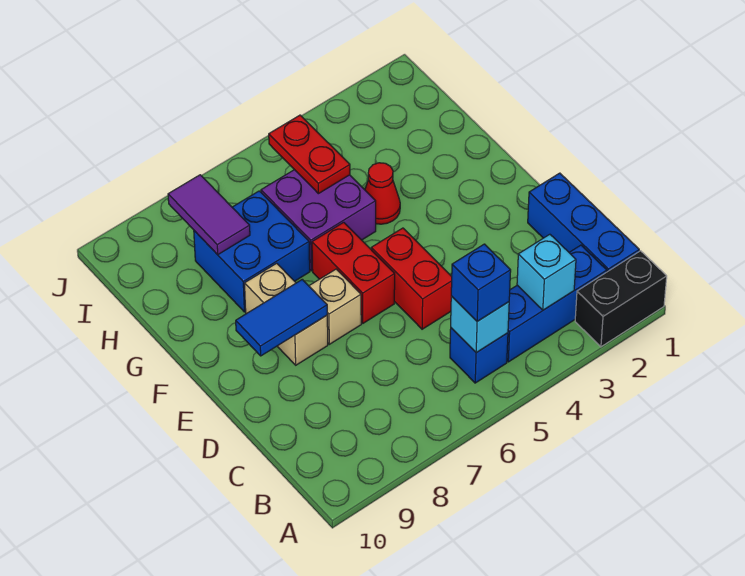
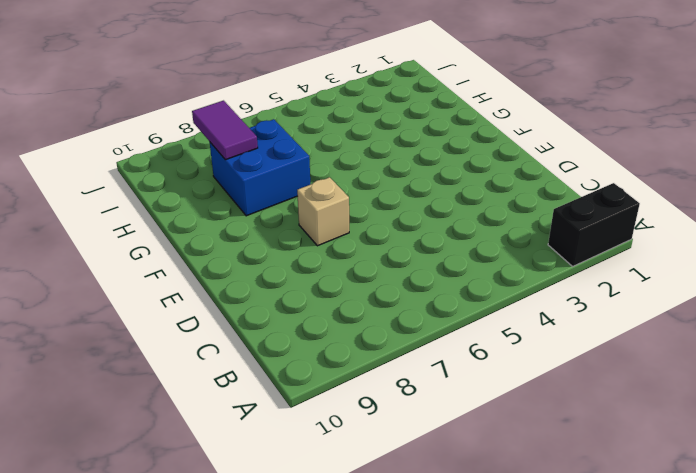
none -> blue 1x3 brick [528,173,639,272]
none -> blue 1x3 brick [507,245,607,362]
none -> blue 1x1 brick [450,328,508,383]

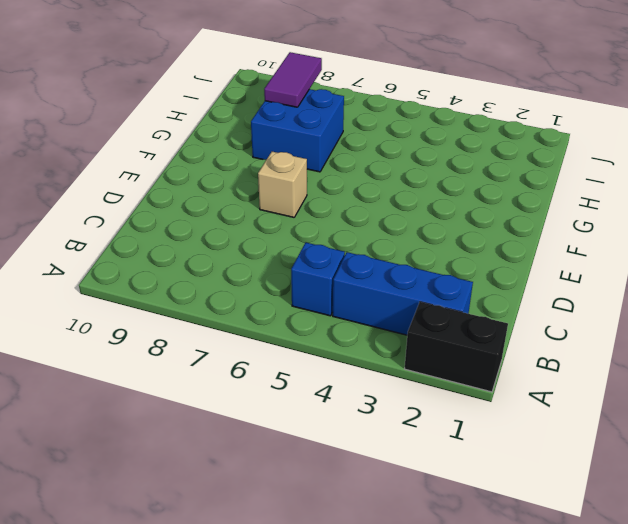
none -> blue 1x3 brick [528,173,639,272]
none -> red 1x2 brick [371,228,452,329]
none -> red 1x2 brick [312,222,395,323]

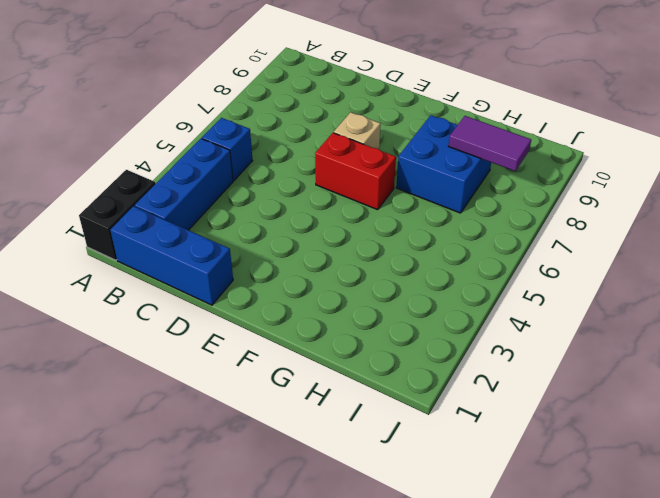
none -> red 1x2 brick [371,228,452,329]
none -> tan 1x2 brick [245,263,328,365]
none -> red 1x1 cone [365,163,400,224]

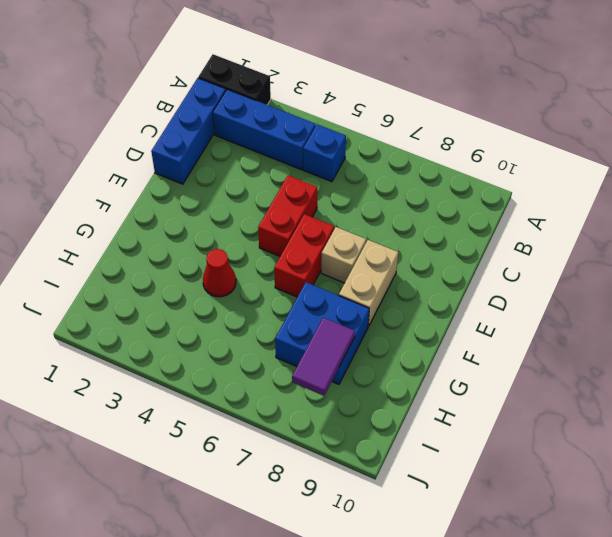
none -> purple 2x2 brick [261,170,376,271]
none -> cyan 1x1 brick [517,234,576,310]
none -> cyan 1x1 brick [451,296,509,353]

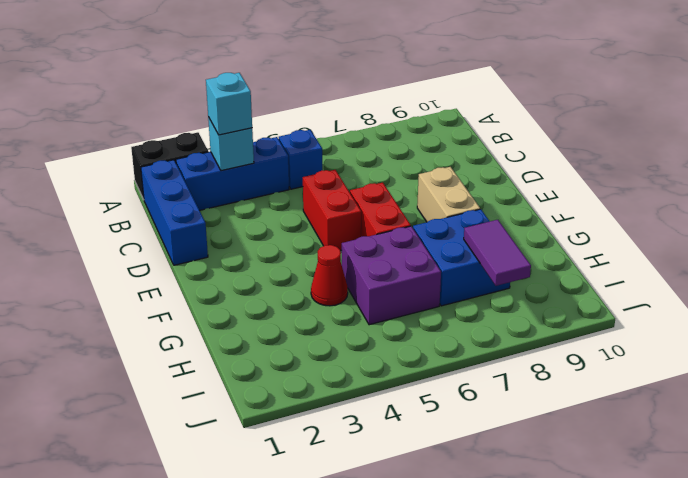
cyan 1x1 brick [206,73,252,135] -> cyan 1x1 brick moved to [451,296,509,353]
none -> tan 1x1 brick [309,269,361,344]
none -> blue 1x2 tile [236,279,327,356]
none -> red 1x2 plate [269,115,350,194]

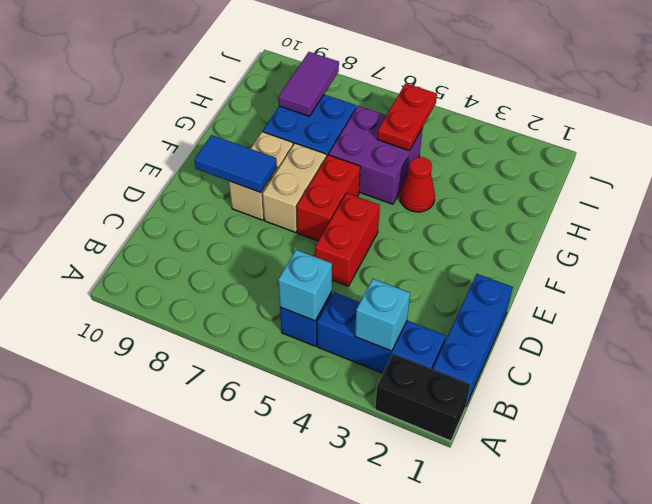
tan 1x2 brick [263,143,326,233] -> tan 1x1 brick [309,269,361,344]
none -> blue 1x1 brick [451,244,511,321]

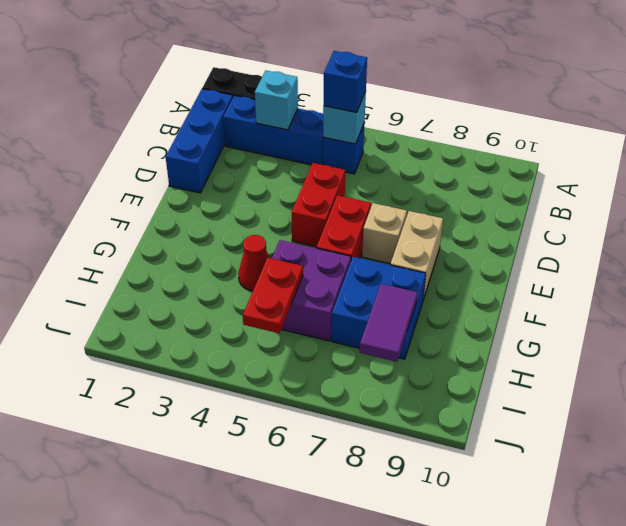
none -> blue 1x2 tile [236,279,327,356]

